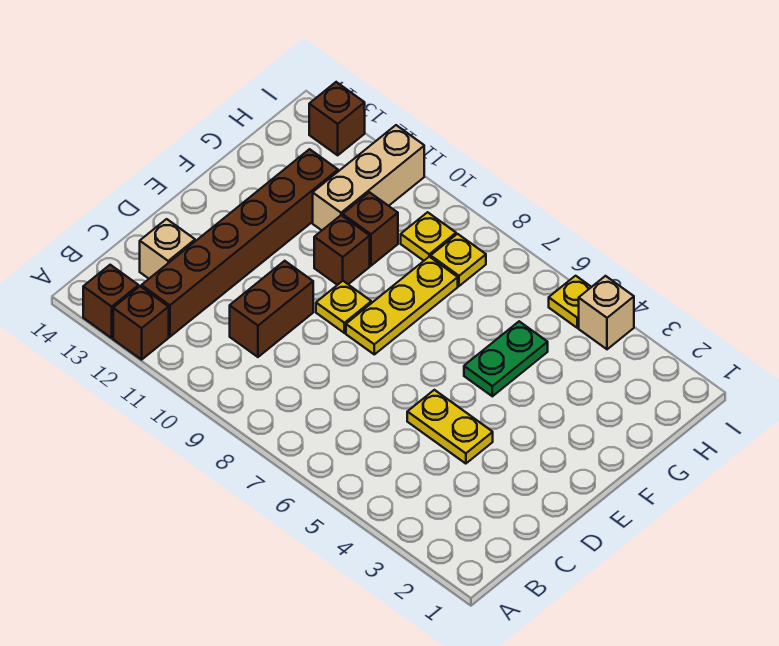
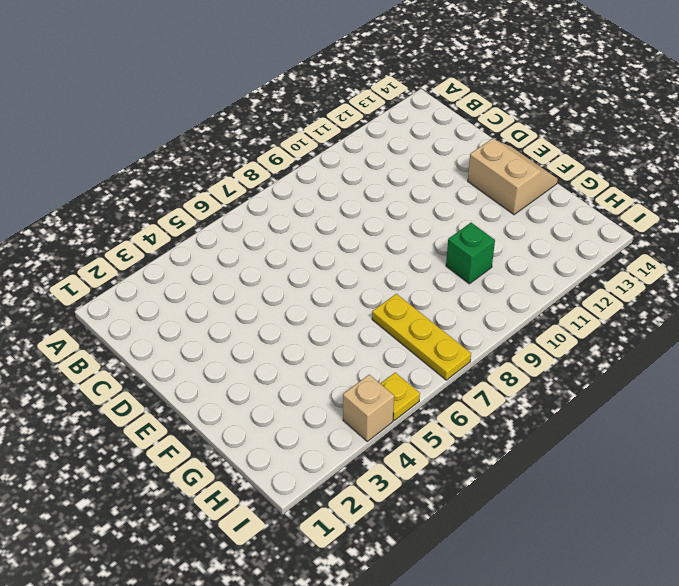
tan 2x2 slope [468,139,558,215] -> none
yellow 1x3 plate [372,294,471,380] -> yellow 1x3 plate moved to [346,257,458,354]
green 1x1 brick [446,223,495,284] -> brown 1x1 brick [343,192,398,266]
none -> brown 1x1 brick [113,286,169,360]
none -> brown 1x1 brick [83,265,139,338]
none -> brown 1x6 brick [141,149,338,337]

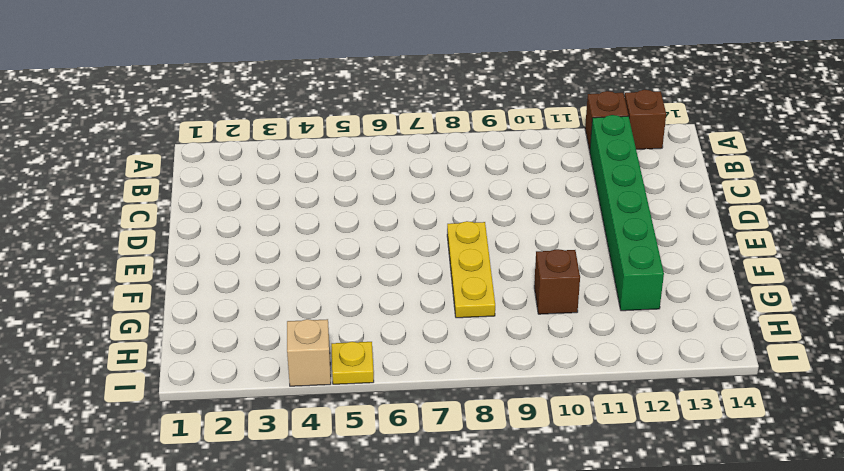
green 1x6 brick [590,115,664,311] -> brown 1x6 brick [141,149,338,337]
none -> brown 1x2 brick [230,261,313,357]
none -> tan 1x1 brick [140,219,195,278]
none -> yellow 1x2 plate [407,390,493,464]

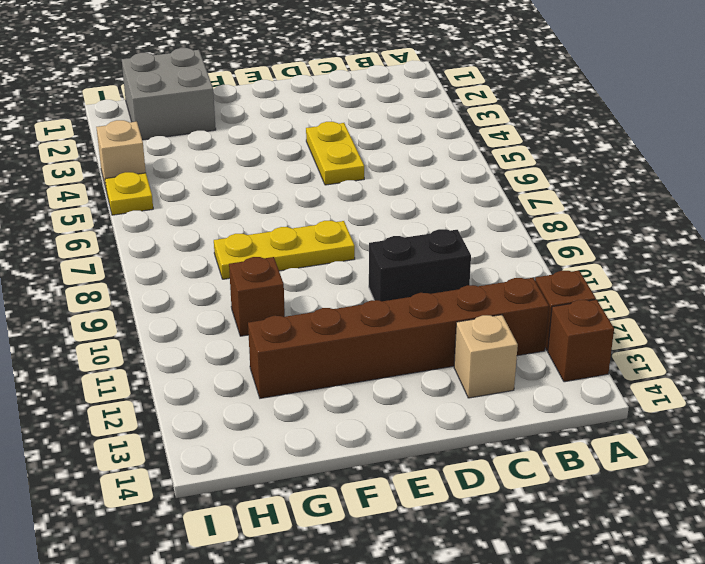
black 1x2 brick [369,229,471,301] -> brown 1x2 brick [230,261,313,357]
grey 2x2 brick [122,48,216,140] -> none
none -> yellow 1x1 plate [316,281,371,333]
none -> green 1x2 plate [464,321,548,396]
none -> brown 1x1 brick [314,215,370,285]

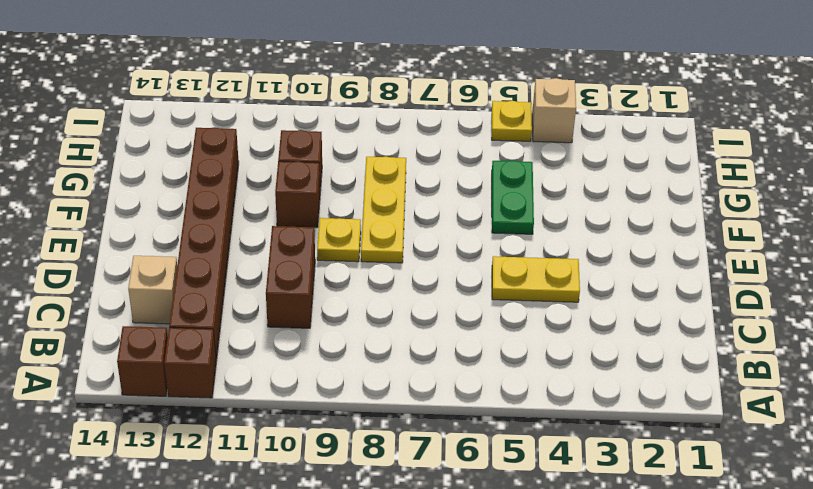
none -> tan 1x3 brick [313,125,424,230]
none -> yellow 1x1 plate [431,234,486,286]
none -> yellow 1x1 plate [401,212,456,261]

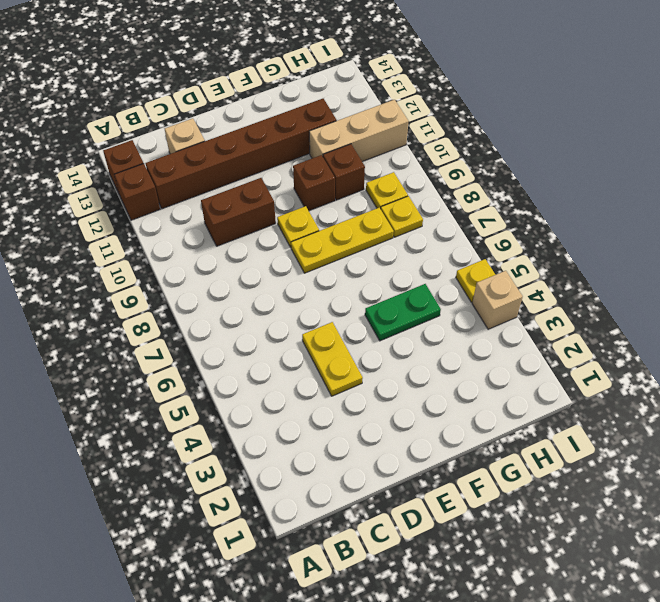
none -> brown 1x1 brick [309,82,365,155]

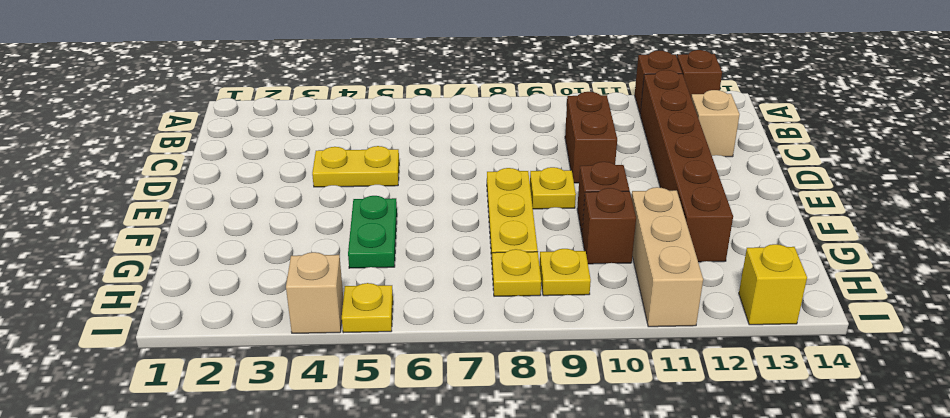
yellow 1x1 brick [739,244,807,325] -> brown 1x1 brick [309,82,365,155]

